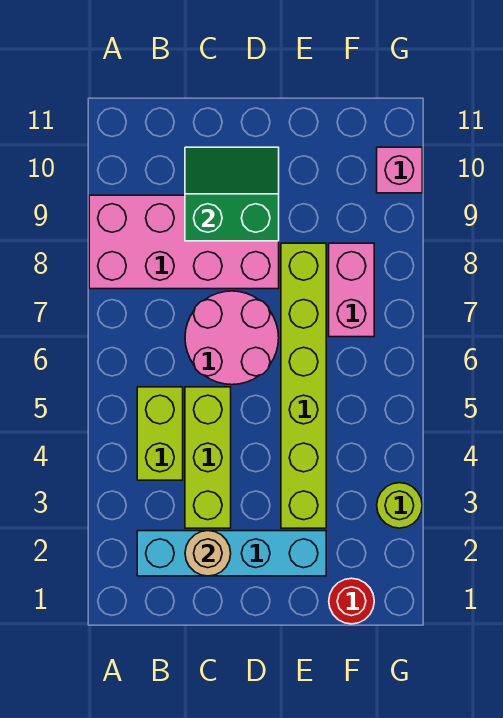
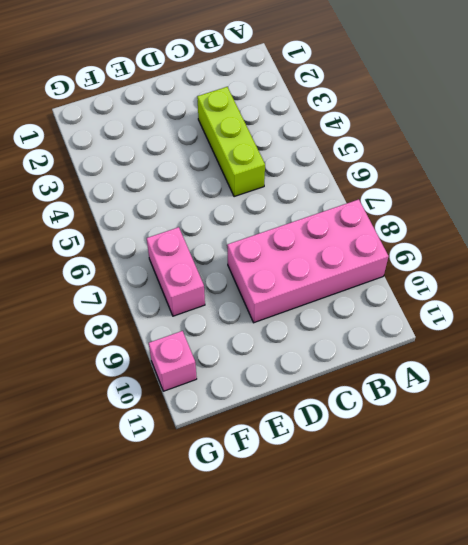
none -> cyan 1x4 brick [137,531,326,576]
none -> lime 1x2 brick [137,387,183,480]
none -> pink 2x2 round brick [185,291,279,385]

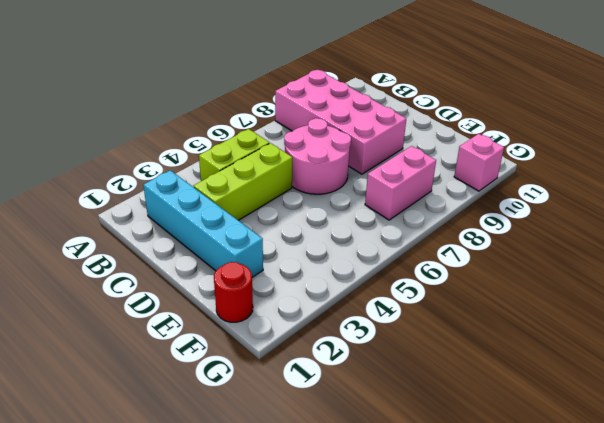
none -> lime 1x6 brick [281,243,326,528]
none -> lime 1x1 round brick [377,483,422,528]
none -> tan 1x1 round brick [185,531,231,576]

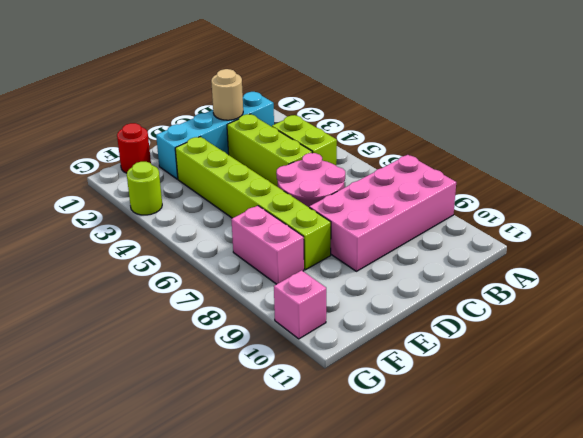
none -> green 2x2 slope [185,147,279,241]

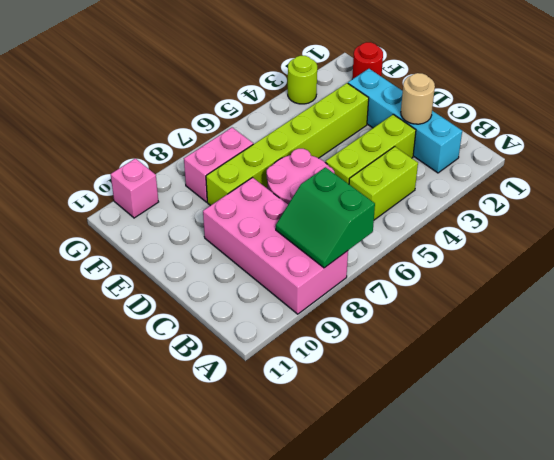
green 2x2 slope [276,167,375,268] -> green 2x2 slope moved to [185,147,279,241]

